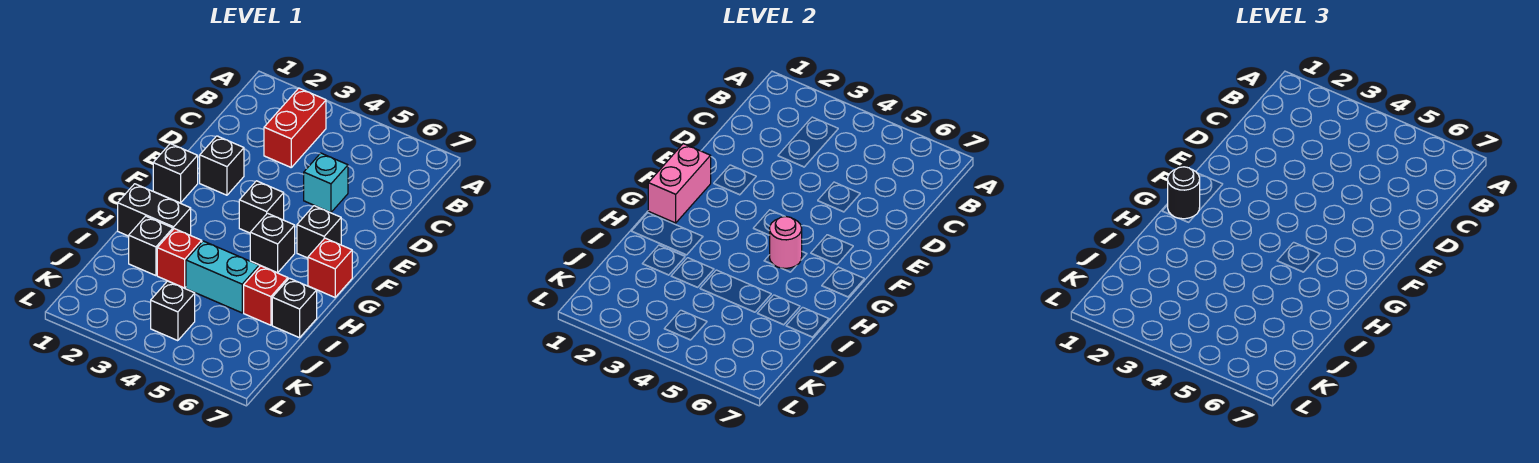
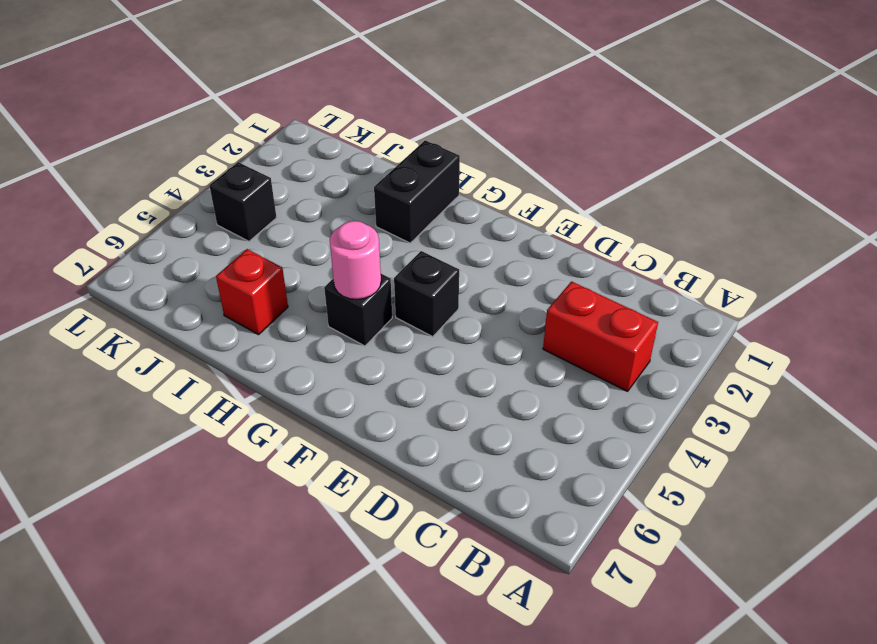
none -> cyan 1x1 brick [304,153,348,213]
none -> black 1x1 brick [200,136,244,195]
none -> black 1x1 brick [153,144,198,203]

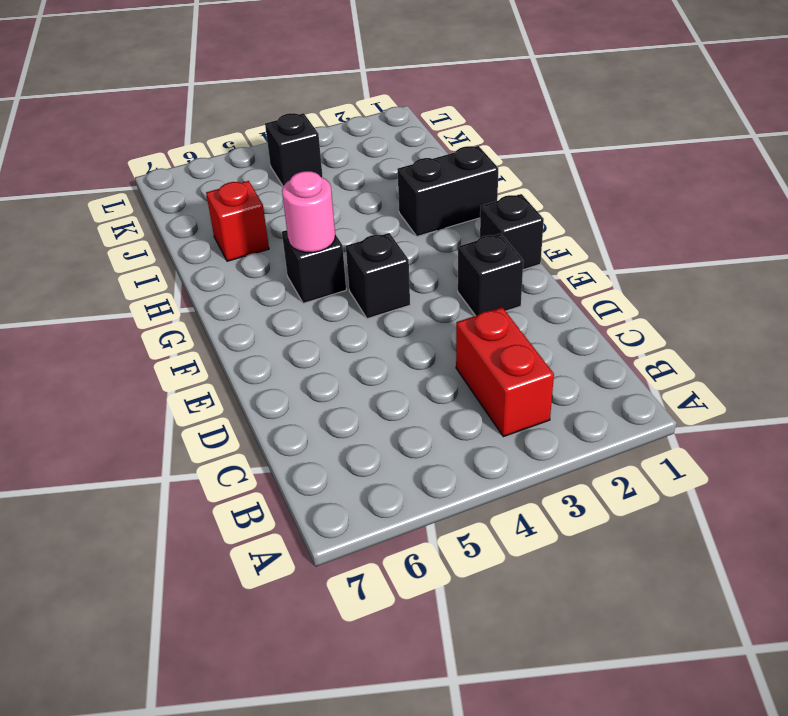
none -> cyan 1x1 brick [304,153,348,213]
none -> black 1x1 brick [297,206,341,258]
none -> red 1x1 brick [308,238,352,297]

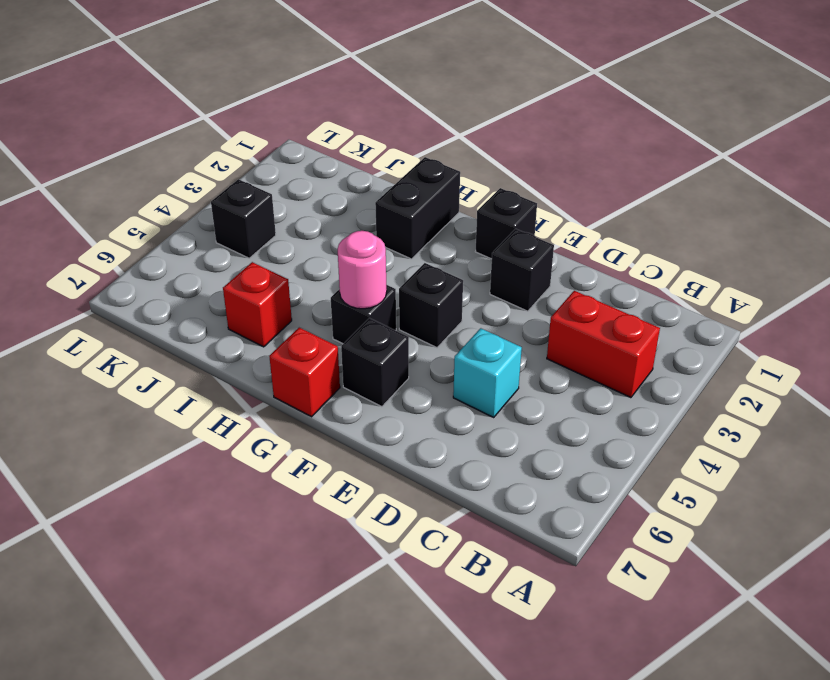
none -> black 1x1 brick [129,216,173,276]
none -> red 1x1 brick [157,229,202,288]
none -> cyan 1x2 brick [186,241,259,313]

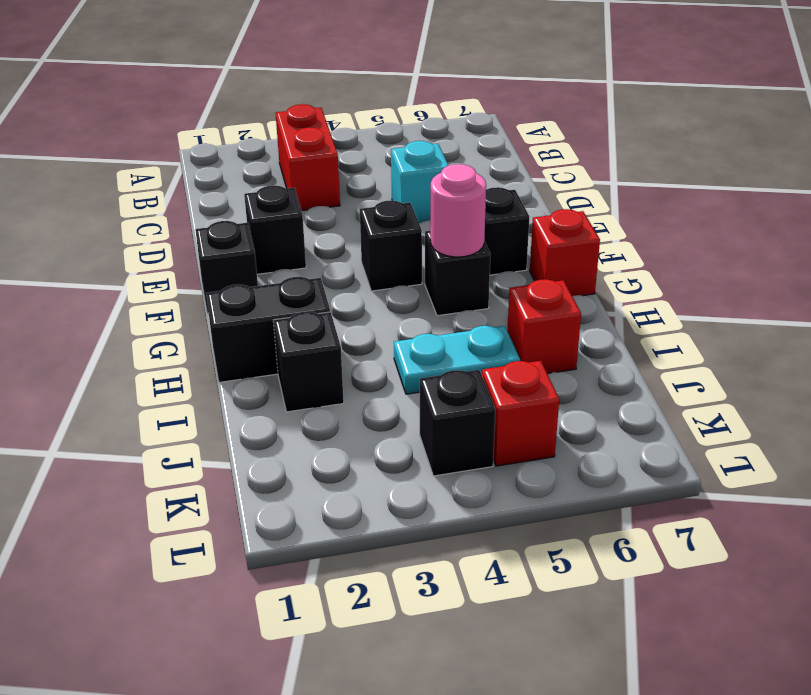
cyan 1x2 plate [394,326,520,394] -> cyan 1x2 brick [186,241,259,313]
red 1x1 brick [482,361,559,466] -> red 1x1 brick moved to [157,229,202,288]
none -> black 1x1 brick [272,278,317,338]
none -> pink 1x2 brick [648,144,711,223]
none -> black 1x1 round brick [1168,167,1200,219]

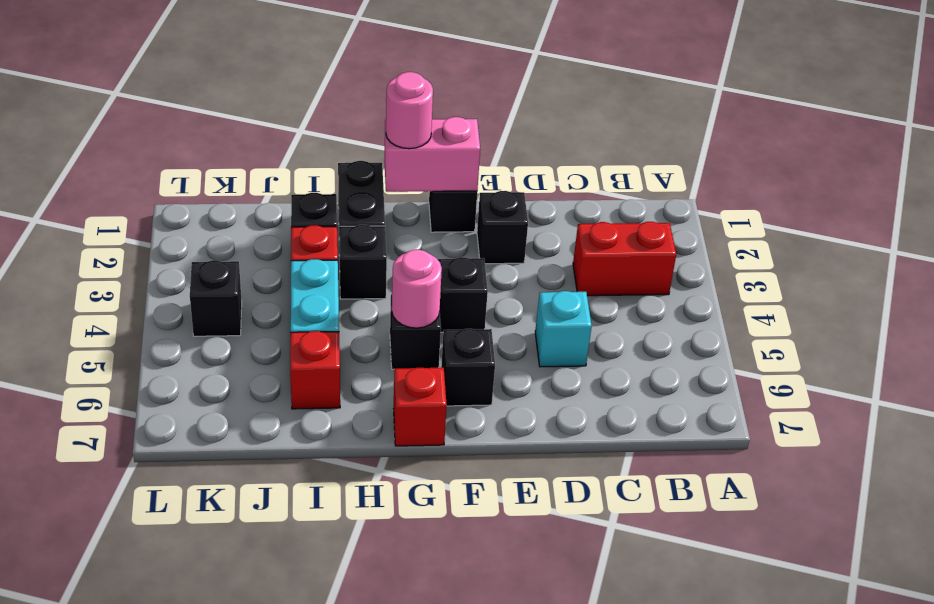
pink 1x1 round brick [386,72,433,149] -> black 1x1 round brick [1168,167,1200,219]
black 1x1 brick [339,225,387,299] -> black 1x1 brick moved to [272,278,317,338]

